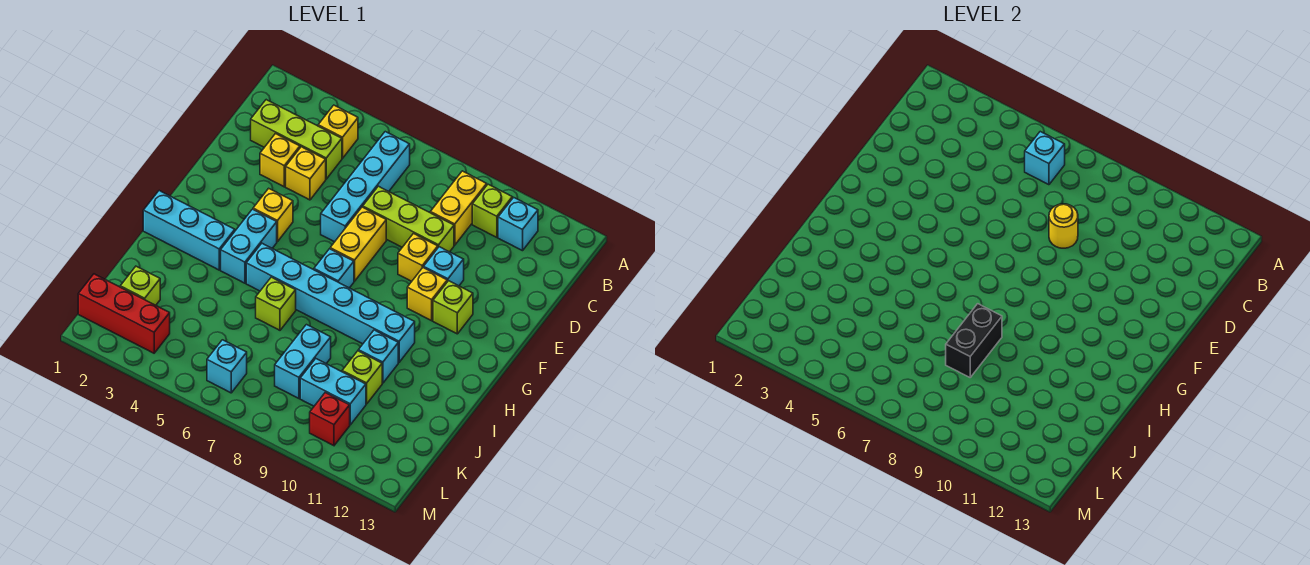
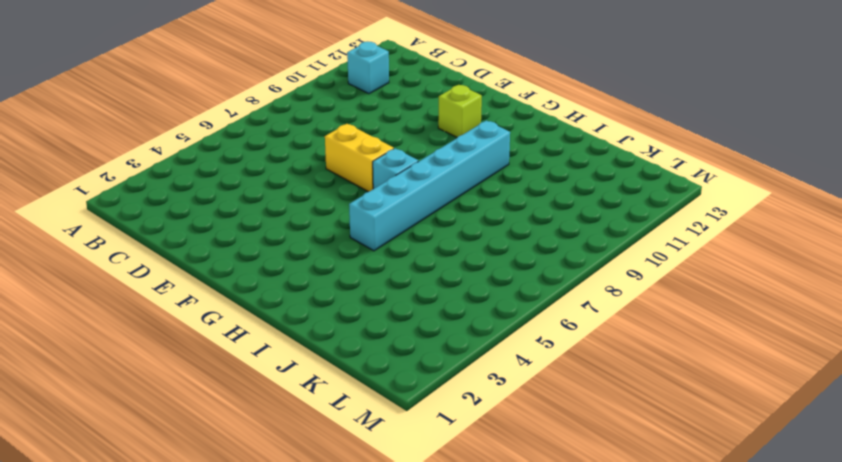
none -> yellow 1x1 brick [318,105,358,158]
none -> cyan 1x4 brick [321,132,410,242]
none -> yellow 1x2 brick [430,171,487,245]
none -> lime 1x1 brick [472,184,512,237]

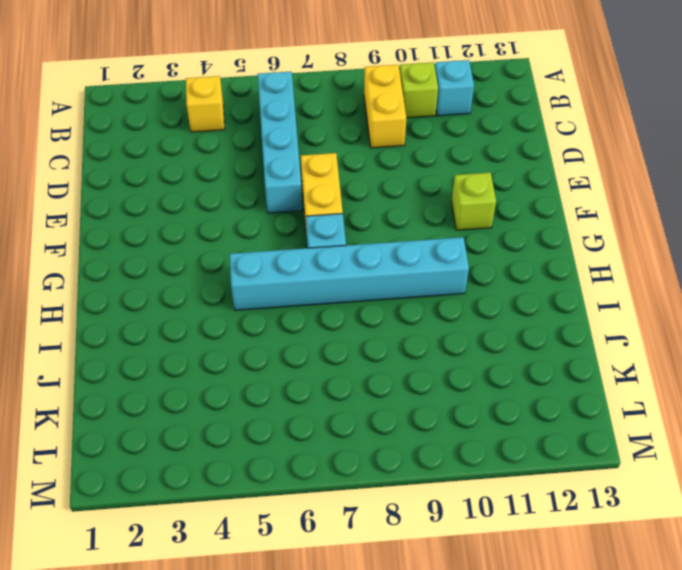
none -> lime 1x3 brick [251,100,342,179]
none -> yellow 1x1 brick [260,134,300,187]
none -> yellow 1x1 brick [286,147,326,200]
none -> lime 1x3 brick [363,186,454,252]

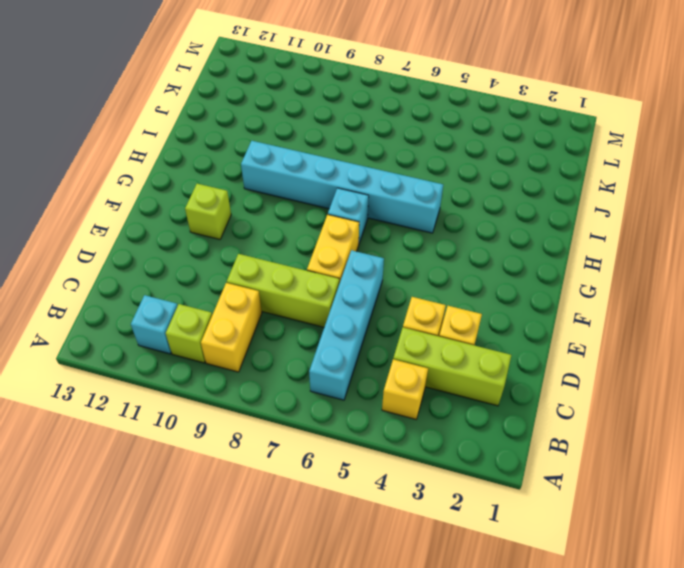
none -> yellow 1x1 brick [398,234,438,281]
none -> cyan 1x1 brick [424,247,464,286]
none -> yellow 1x1 brick [253,188,293,242]
none -> yellow 1x1 brick [407,268,447,321]

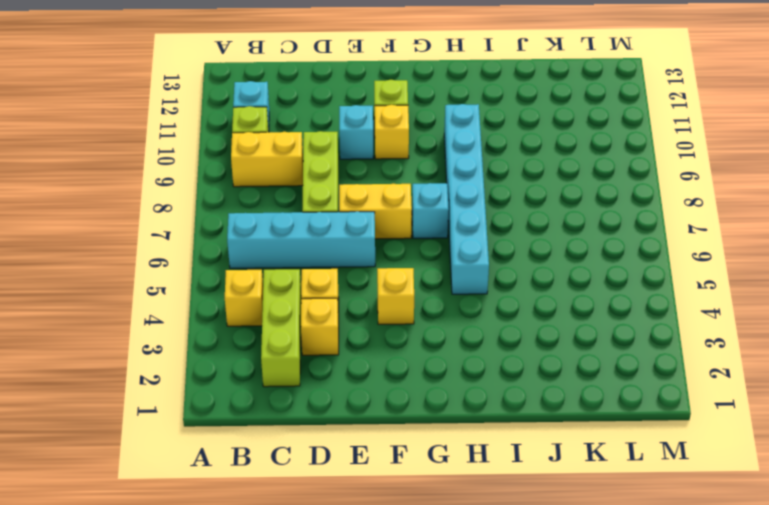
none -> yellow 1x1 brick [398,234,438,281]
none -> cyan 1x2 brick [221,209,277,283]
none -> cyan 1x3 brick [143,191,235,270]
none -> lime 1x1 brick [256,277,296,330]

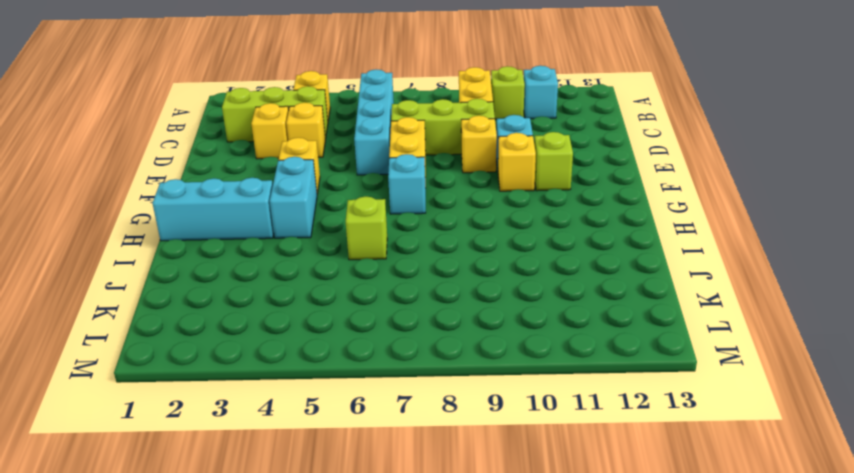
none -> cyan 1x6 brick [246,243,415,362]
none -> cyan 1x1 brick [358,330,398,383]
none -> cyan 1x2 brick [275,325,331,398]
none -> lime 1x1 brick [342,351,382,404]

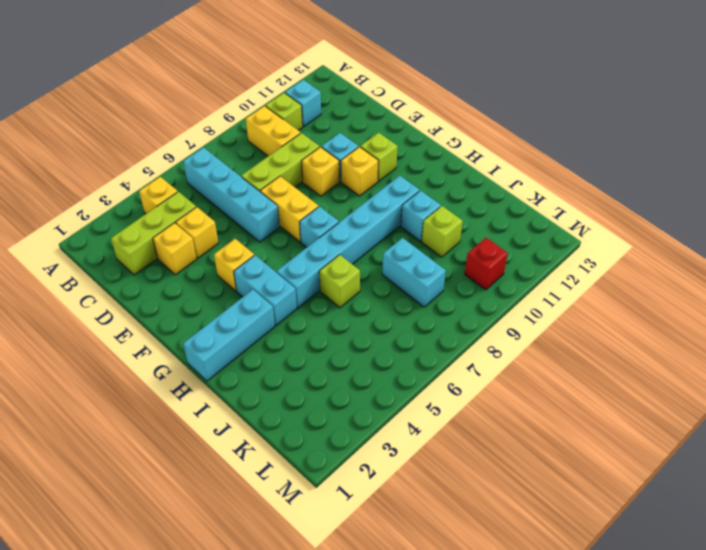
none -> lime 1x1 brick [120,266,160,305]
none -> cyan 1x2 brick [300,359,366,425]
none -> red 1x3 brick [78,274,170,353]
none -> cyan 1x1 brick [207,340,247,393]

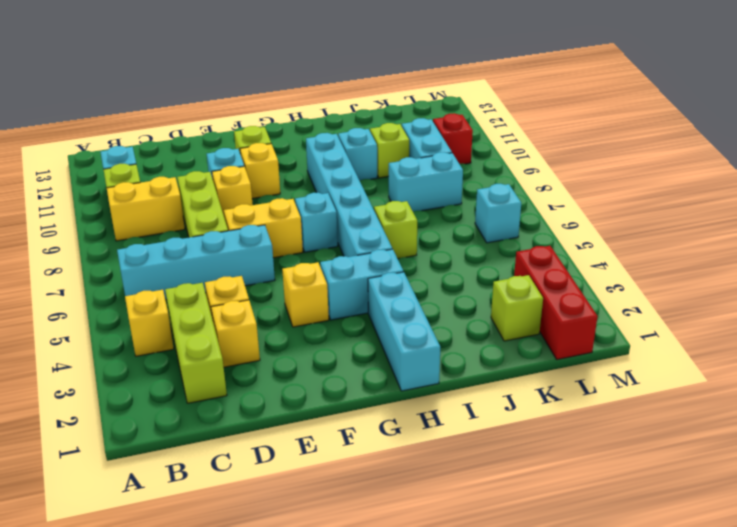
none -> cyan 1x1 brick [1025,132,1065,185]
none -> yellow 1x1 round brick [1049,204,1078,248]
none -> black 1x2 brick [946,304,1002,377]

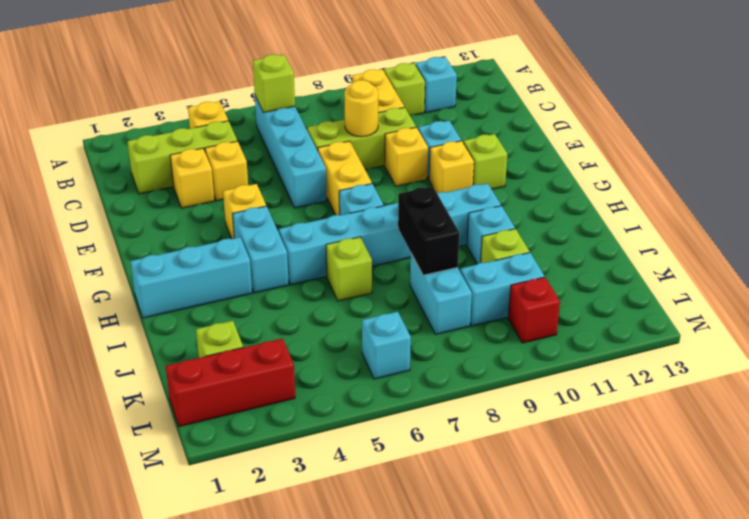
lime 1x1 brick [253,54,295,112] -> cyan 1x1 brick [1025,132,1065,185]

